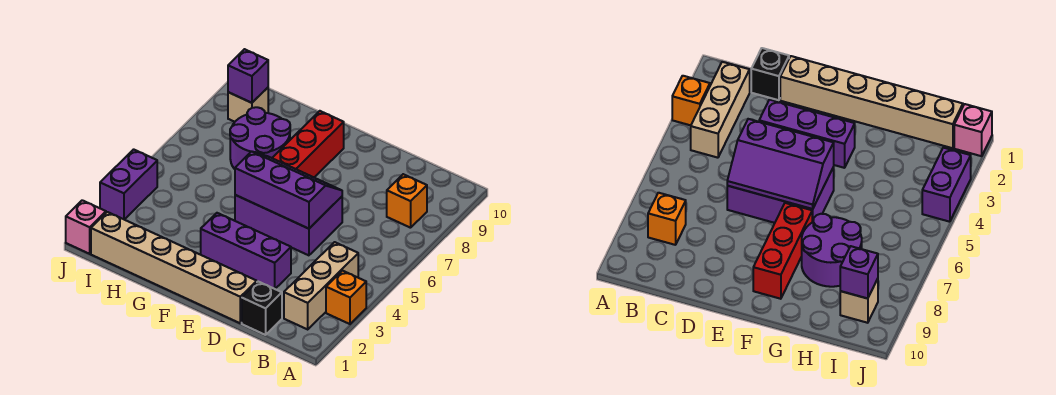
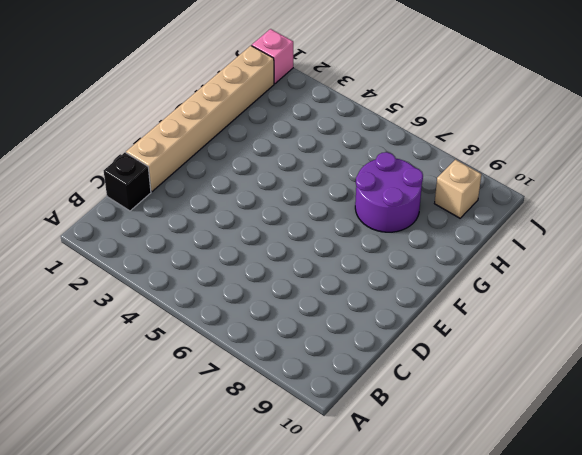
none -> orange 1x1 brick [326,271,366,324]
none -> tan 1x3 brick [284,242,358,329]
none -> orange 1x1 brick [387,174,427,228]

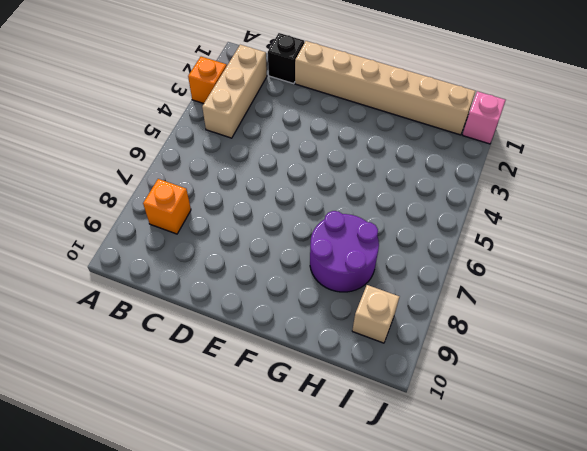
none -> purple 1x3 brick [201,213,291,289]
none -> purple 2x3 brick [235,195,342,255]
none -> red 1x3 brick [273,111,344,177]

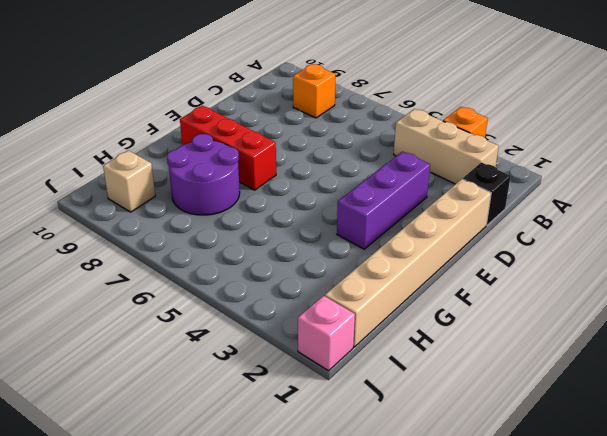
none -> purple 2x3 brick [235,195,342,255]
none -> purple 1x2 brick [100,149,157,220]
none -> purple 2x3 slope [235,151,342,229]

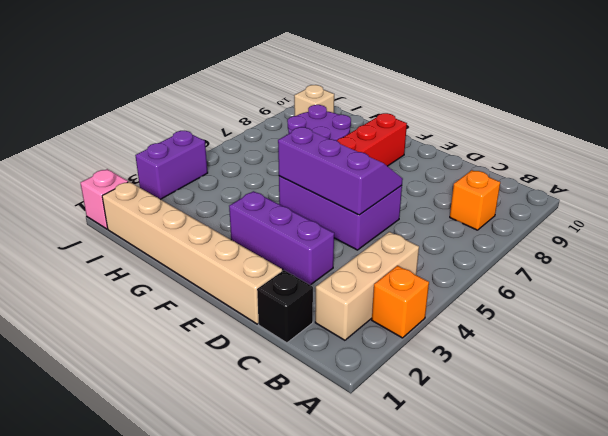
none -> purple 1x1 brick [228,49,268,103]

